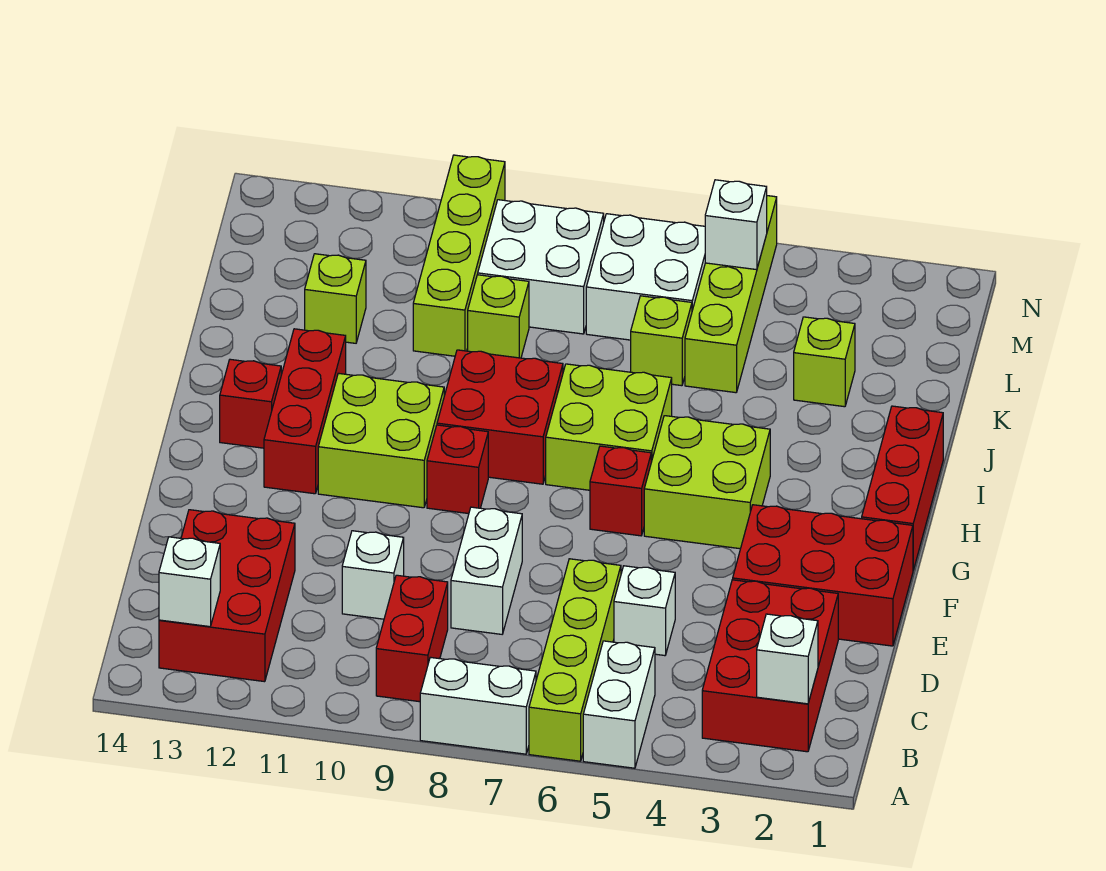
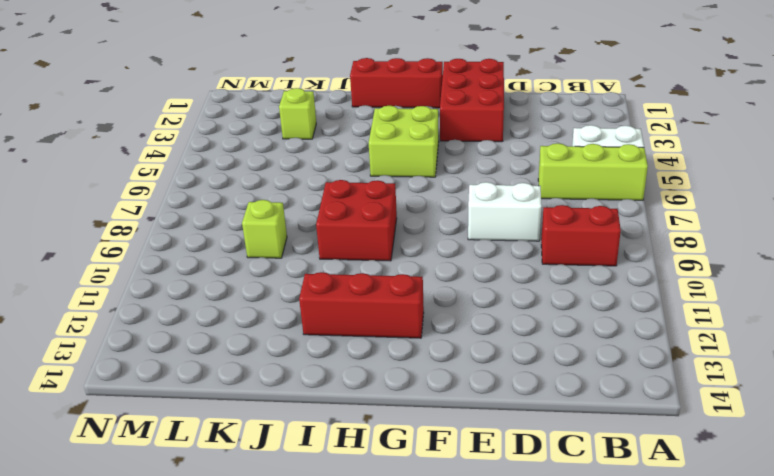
lime 1x3 brick [538,143,648,200] -> lime 1x4 brick [529,559,621,761]
none -> white 1x2 brick [420,657,536,754]
none -> red 2x3 brick [702,580,838,752]
none -> red 2x3 brick [159,510,295,682]
none -> white 1x1 brick [614,566,675,656]

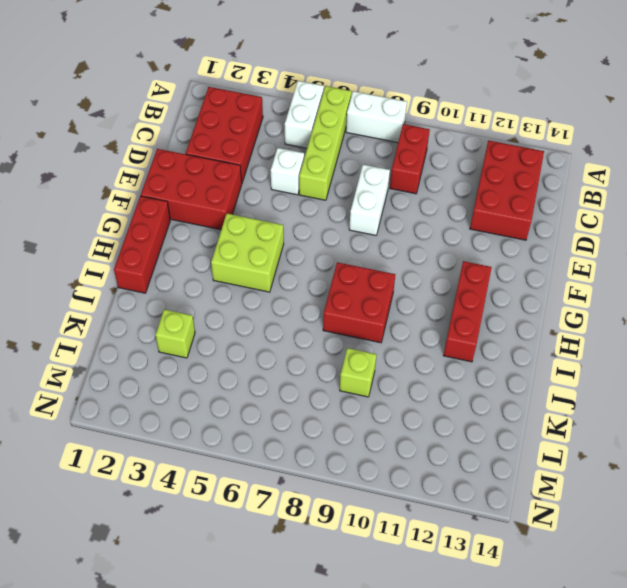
none -> white 1x1 brick [342,531,404,619]
none -> red 1x1 brick [590,446,651,536]
none -> red 1x1 brick [427,425,488,514]
none -> lime 2x2 brick [318,373,444,508]

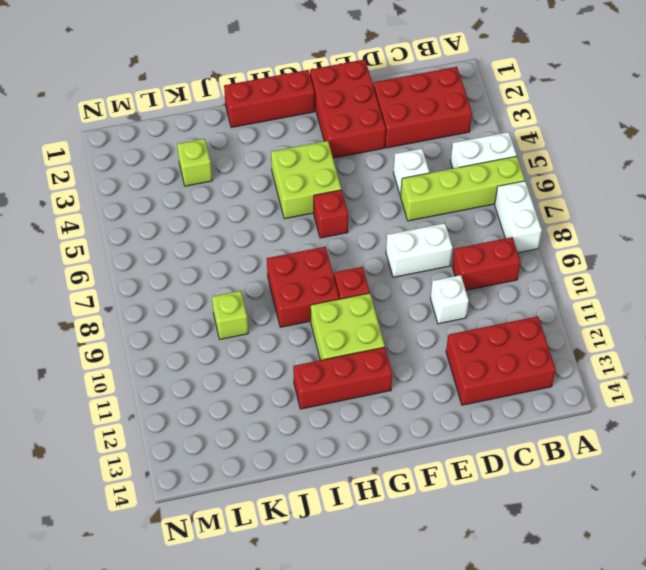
none -> lime 2x2 brick [546,364,672,490]
none -> red 1x1 brick [220,359,281,448]
none -> lime 1x4 brick [685,196,777,393]
none -> lime 1x1 brick [631,296,692,386]

